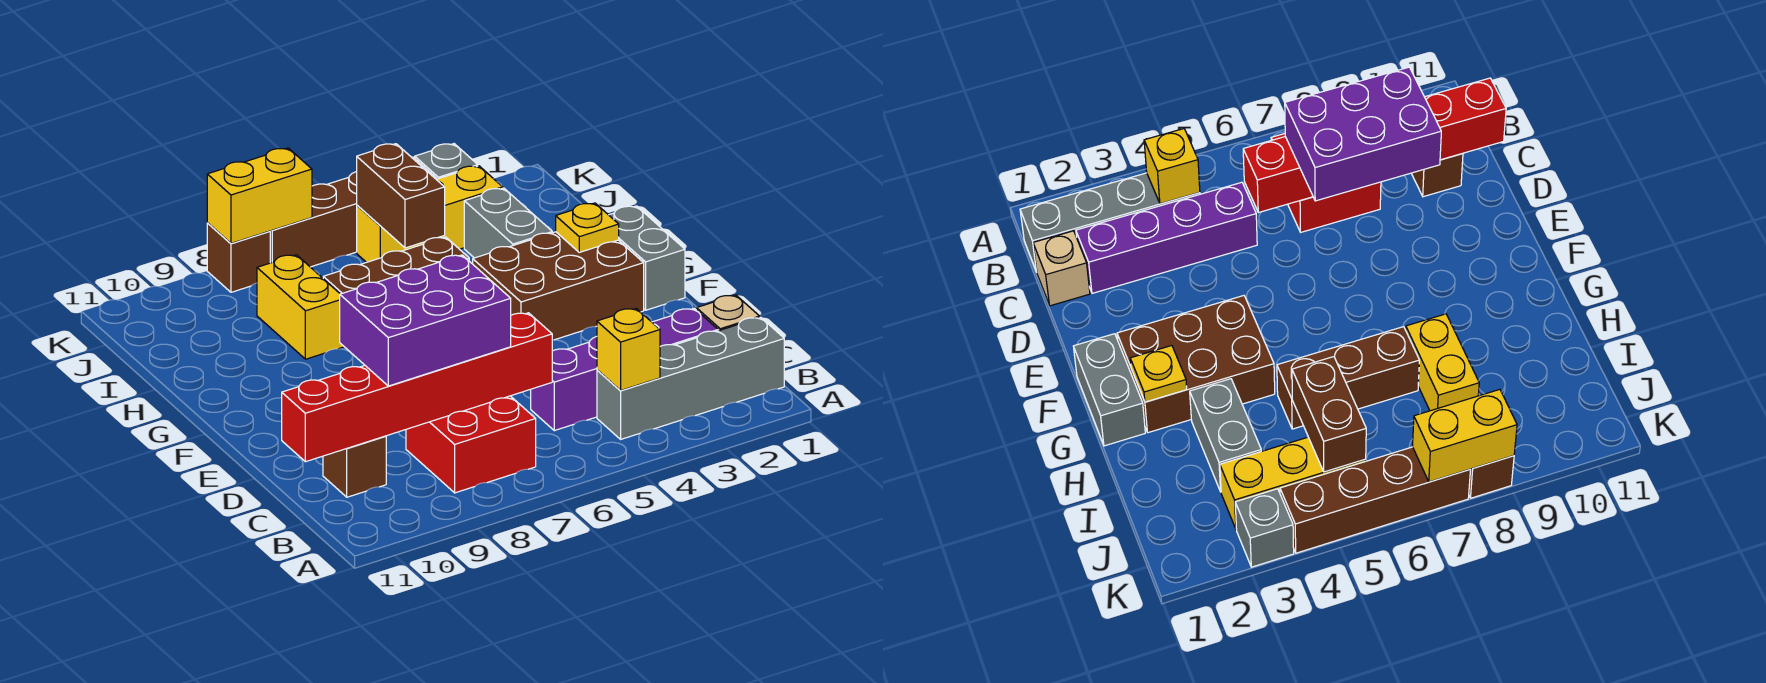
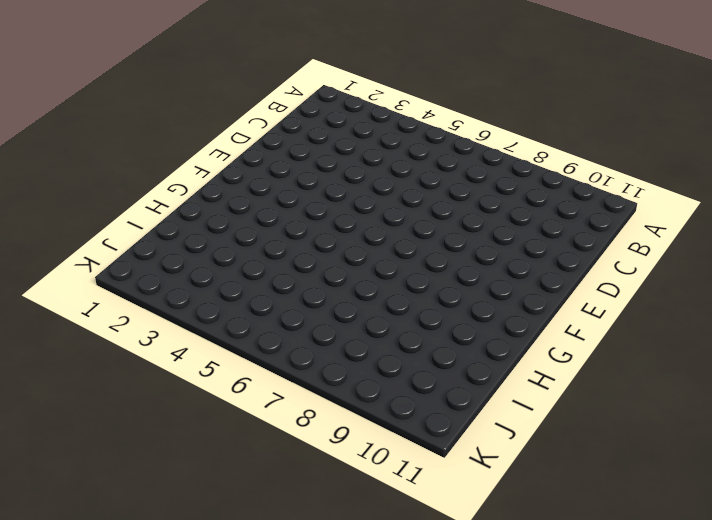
none -> grey 1x4 brick [597,317,784,439]
none -> red 2x2 brick [406,396,536,493]
none -> tan 1x1 brick [696,295,760,331]

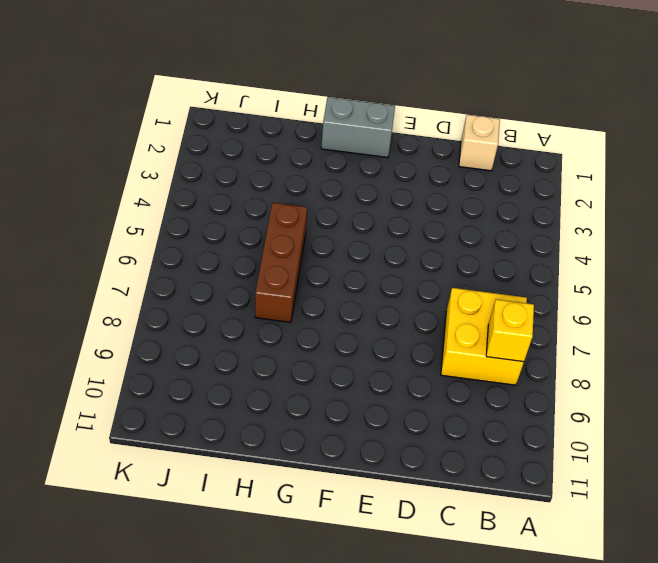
yellow 2x2 brick [441,288,527,385] -> red 2x2 brick [406,396,536,493]
yellow 1x1 brick [486,299,534,362] -> yellow 1x1 brick moved to [597,308,660,390]
none -> grey 1x4 brick [597,317,784,439]
none -> purple 1x4 brick [531,308,718,431]
none -> brown 1x1 brick [323,436,386,497]

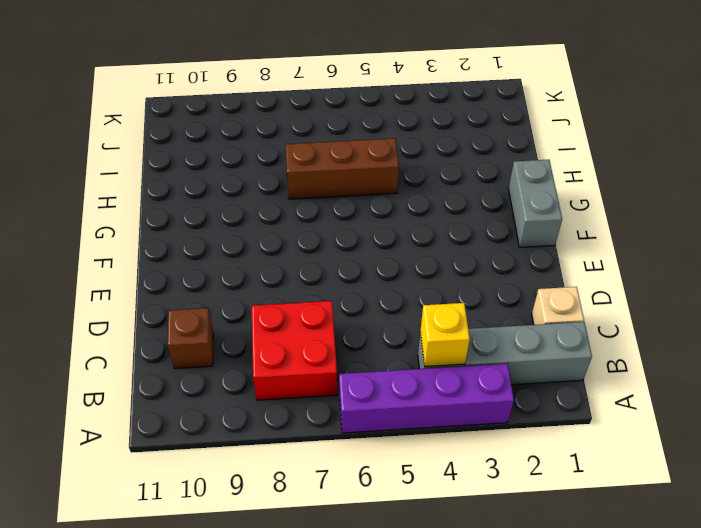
purple 1x4 brick [339,364,514,433] -> purple 1x4 brick moved to [531,308,718,431]
none -> brown 2x3 brick [473,232,644,340]
none -> grey 1x2 brick [464,188,552,258]
none -> yellow 1x2 brick [257,255,344,359]

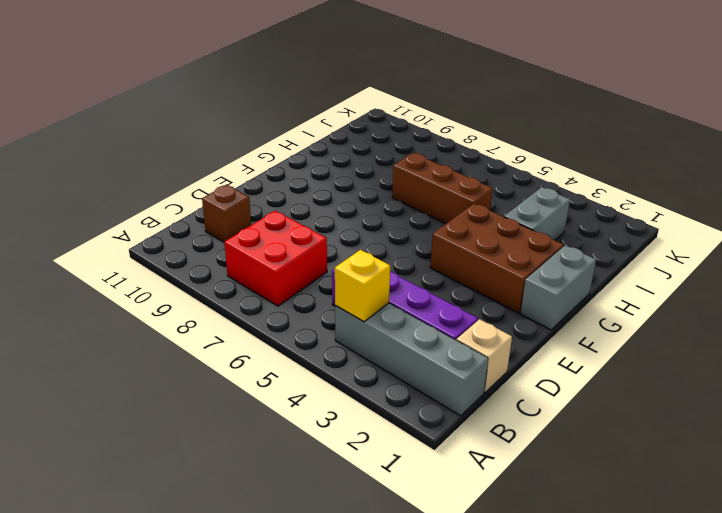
none -> yellow 1x2 brick [257,255,344,359]
none -> yellow 1x3 brick [357,166,503,262]
none -> grey 1x1 brick [415,144,478,179]

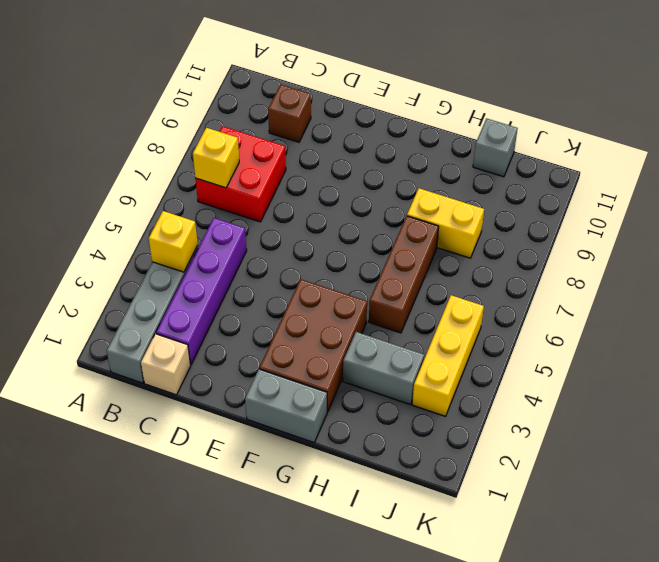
yellow 1x1 brick [193,128,239,188] -> none
grey 1x1 brick [473,118,518,177] -> grey 1x1 brick moved to [415,144,478,179]
none -> brown 1x4 brick [270,157,436,267]
none -> brown 1x1 brick [207,223,270,292]
none -> red 1x6 brick [282,313,552,462]

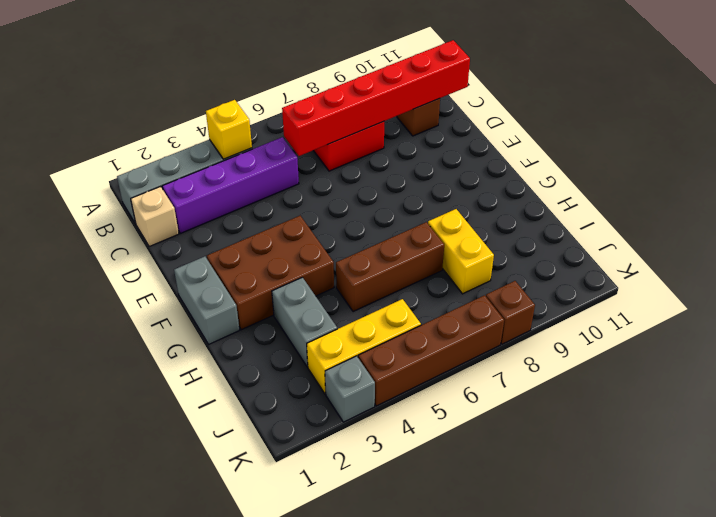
none -> yellow 1x1 plate [556,203,619,252]
none -> brown 1x2 brick [357,144,445,248]
none -> yellow 1x2 brick [207,148,312,243]

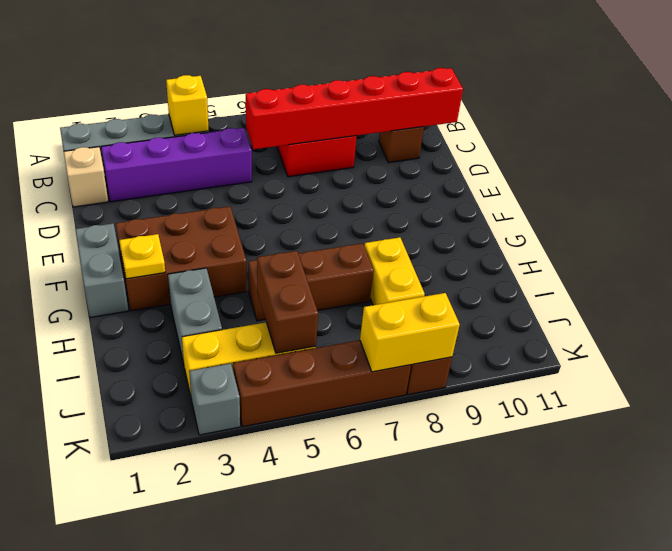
none -> purple 2x3 brick [340,255,511,386]

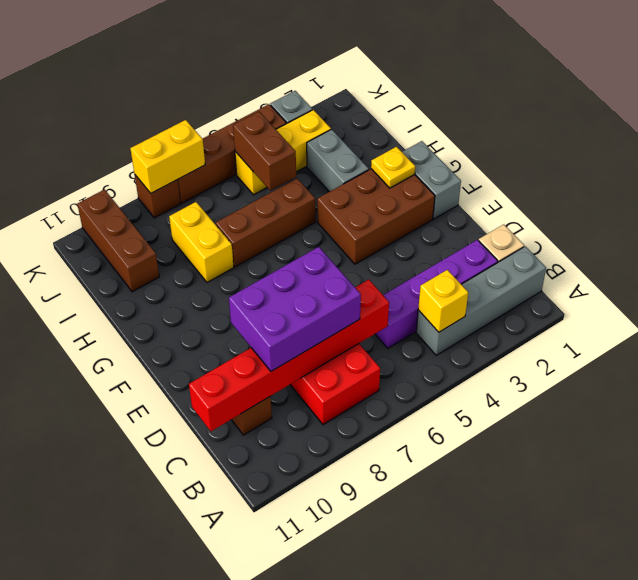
brown 1x3 brick [77,190,159,292] -> none

